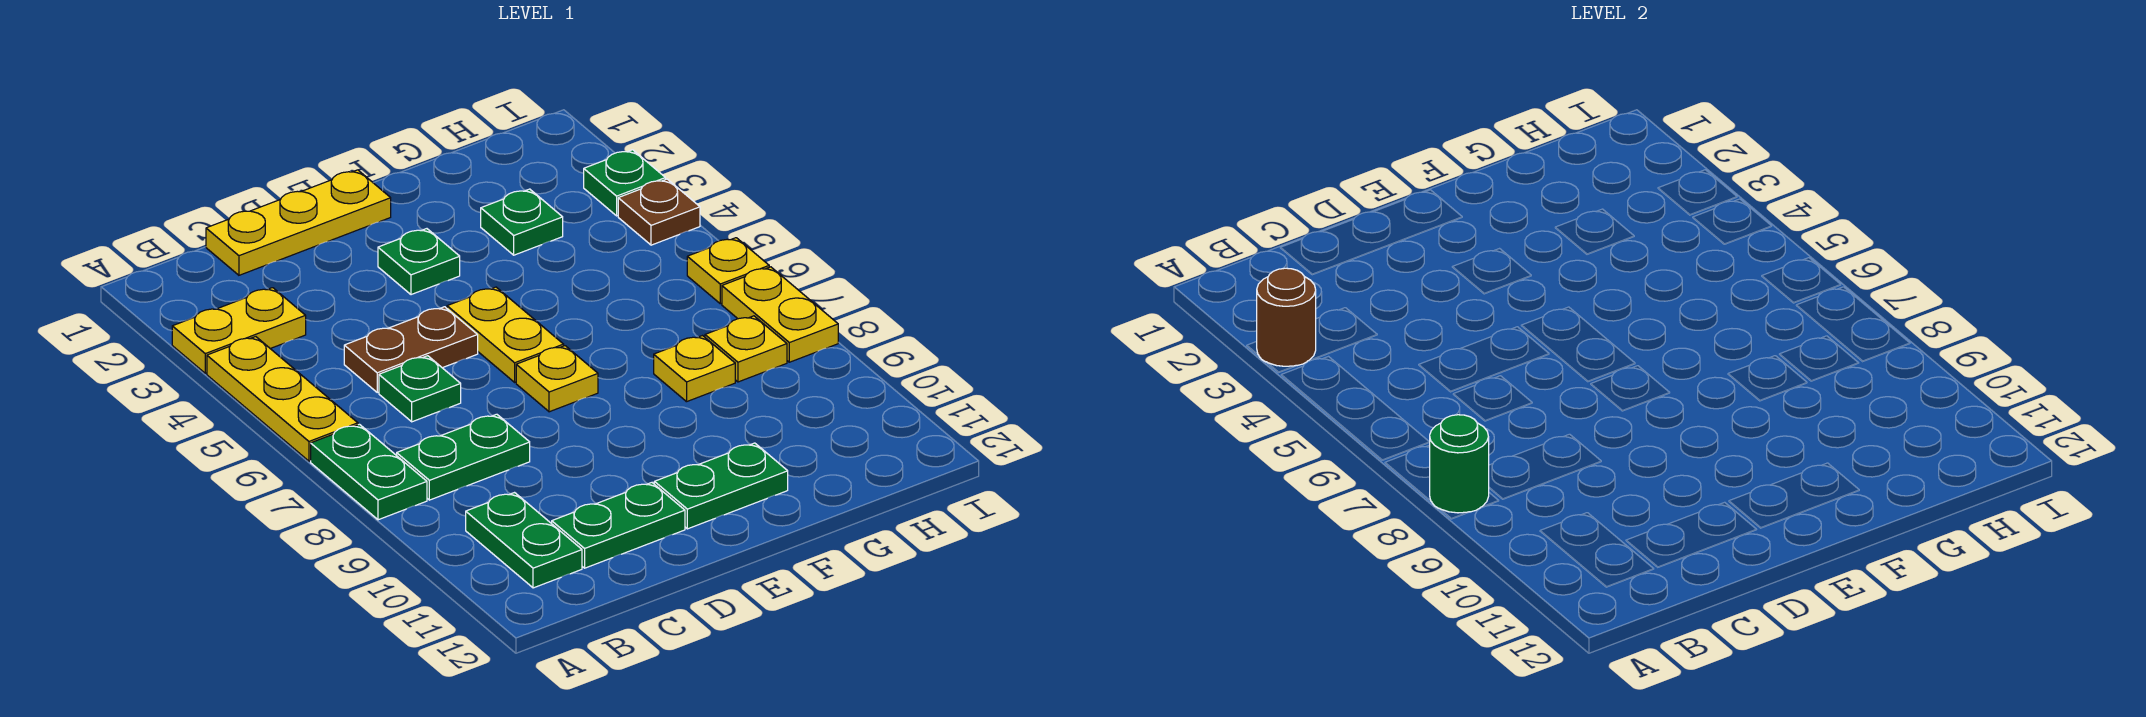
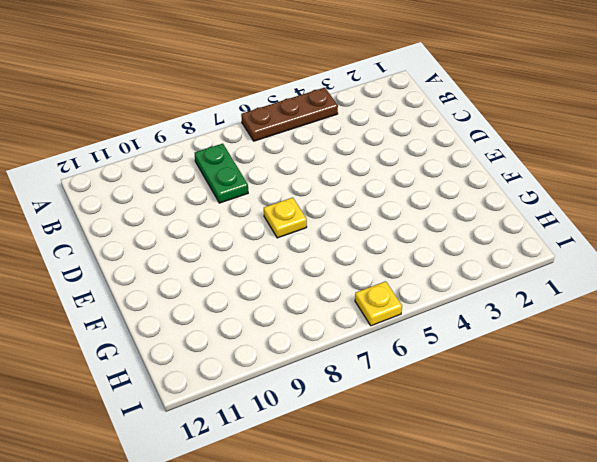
brown 1x3 plate [241,88,338,141] -> yellow 1x3 plate [207,337,358,461]
none -> yellow 1x2 plate [172,288,306,373]
none -> green 1x2 plate [311,424,427,520]
none -> green 1x2 plate [466,493,582,588]

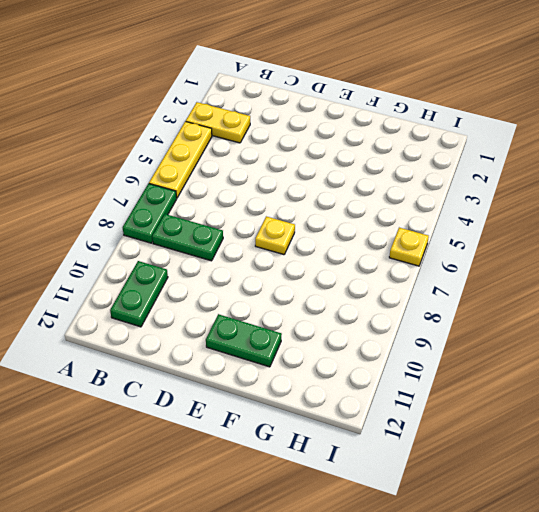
none -> yellow 1x3 plate [206,170,391,275]
none -> brown 1x2 plate [344,307,478,392]
none -> green 1x1 plate [379,356,461,422]

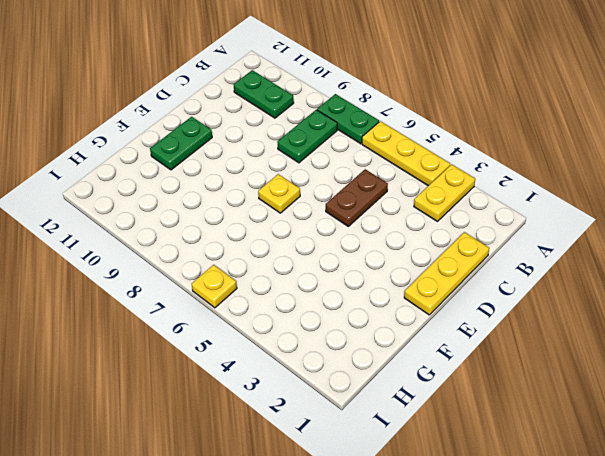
none -> green 1x1 plate [379,356,461,422]
none -> green 1x2 plate [552,483,685,568]
none -> green 1x1 plate [378,229,460,295]

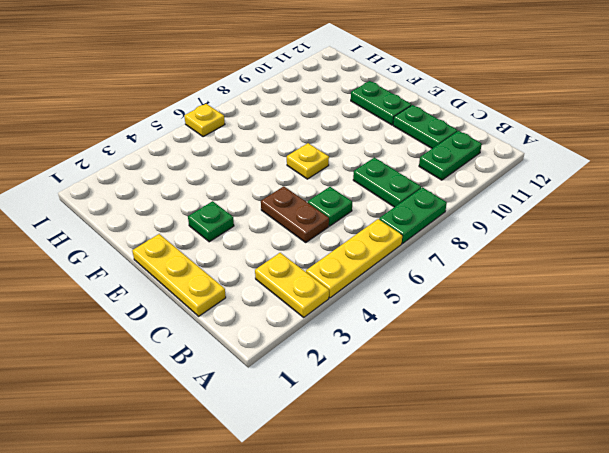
none -> yellow 1x2 plate [447,287,564,382]
none -> green 1x1 plate [481,189,563,255]
none -> yellow 1x1 plate [654,336,735,402]

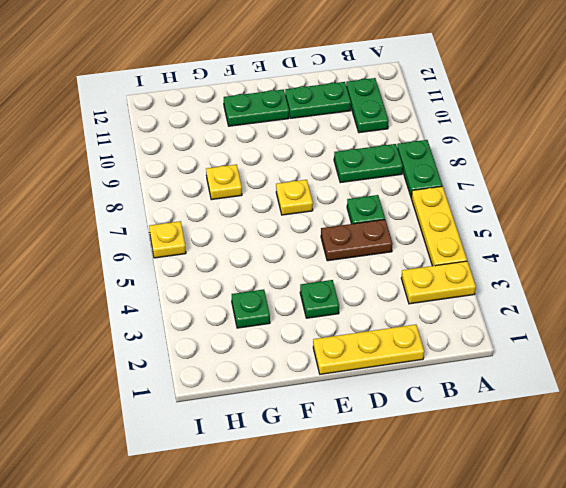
none -> yellow 1x2 plate [447,287,564,382]
none -> yellow 1x1 plate [705,316,787,382]
none -> green 1x1 plate [584,150,665,216]

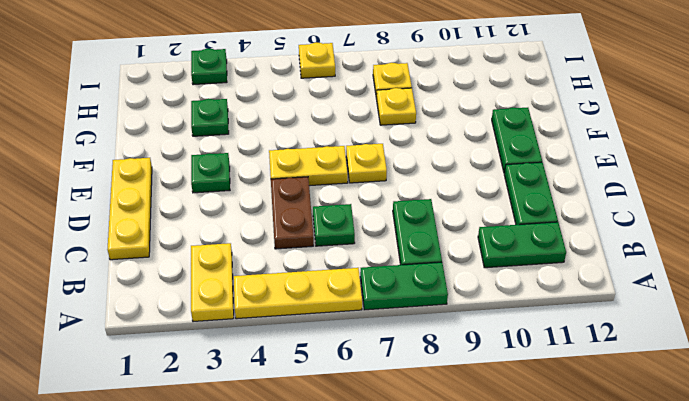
none -> brown 1x1 plate [618,179,700,245]
none -> yellow 1x2 plate [722,267,838,362]
none -> brown 1x1 round brick [1257,268,1316,366]

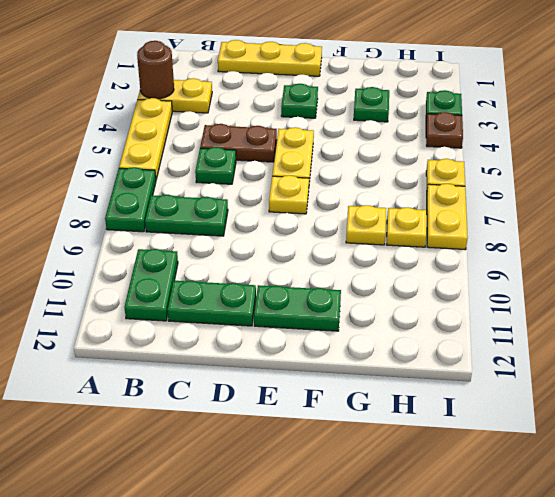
none -> green 1x1 round brick [1430,415,1489,513]

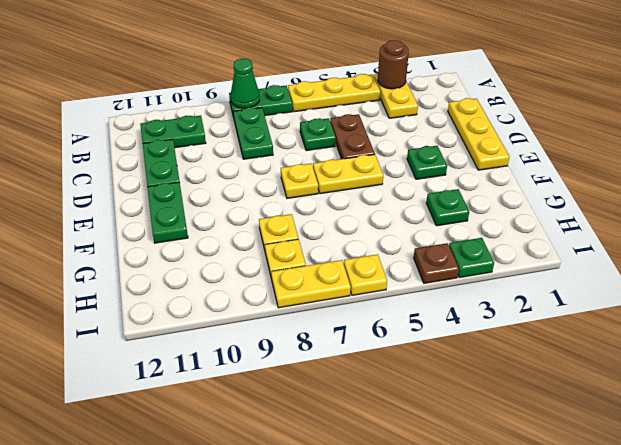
green 1x1 cone [231,59,260,108] -> green 1x1 round brick [1430,415,1489,513]

